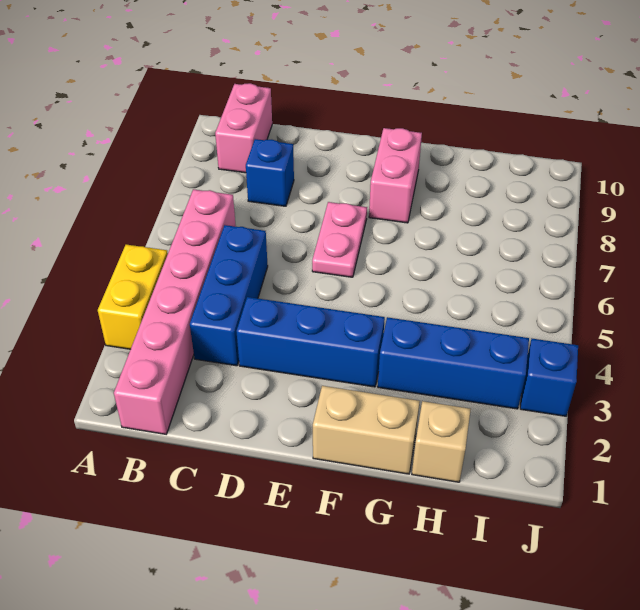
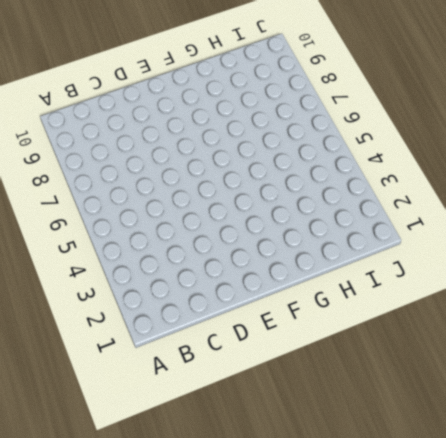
none -> yellow 1x2 brick [98,245,168,349]
none -> pink 1x6 brick [114,189,236,434]
none -> pink 1x2 brick [215,83,272,173]

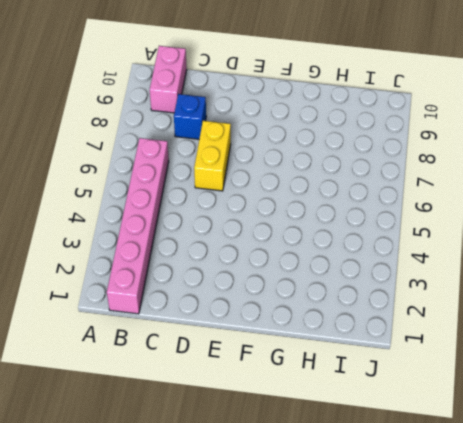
yellow 1x2 brick [194,121,231,191] -> yellow 1x2 brick moved to [98,245,168,349]
none -> blue 1x3 brick [190,225,268,366]
none -> blue 1x3 brick [236,297,385,387]
none -> pink 1x2 plate [312,202,367,277]

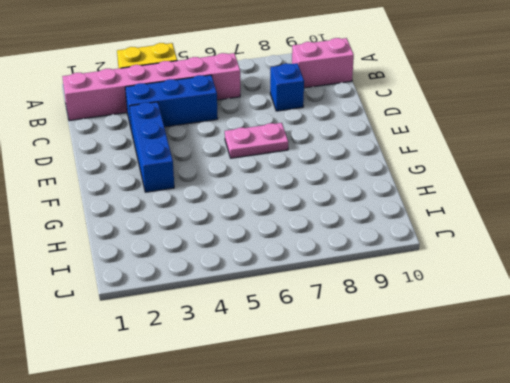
none -> tan 1x2 brick [313,386,420,474]
none -> pink 1x2 brick [369,128,422,223]
none -> blue 1x3 brick [378,317,529,409]

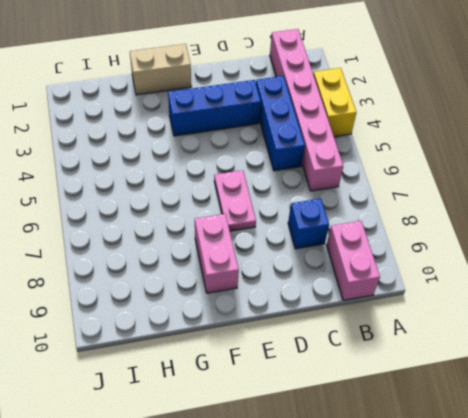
none -> blue 1x3 brick [378,317,529,409]
none -> tan 1x1 brick [412,401,471,482]
none -> blue 1x1 brick [520,339,578,416]

